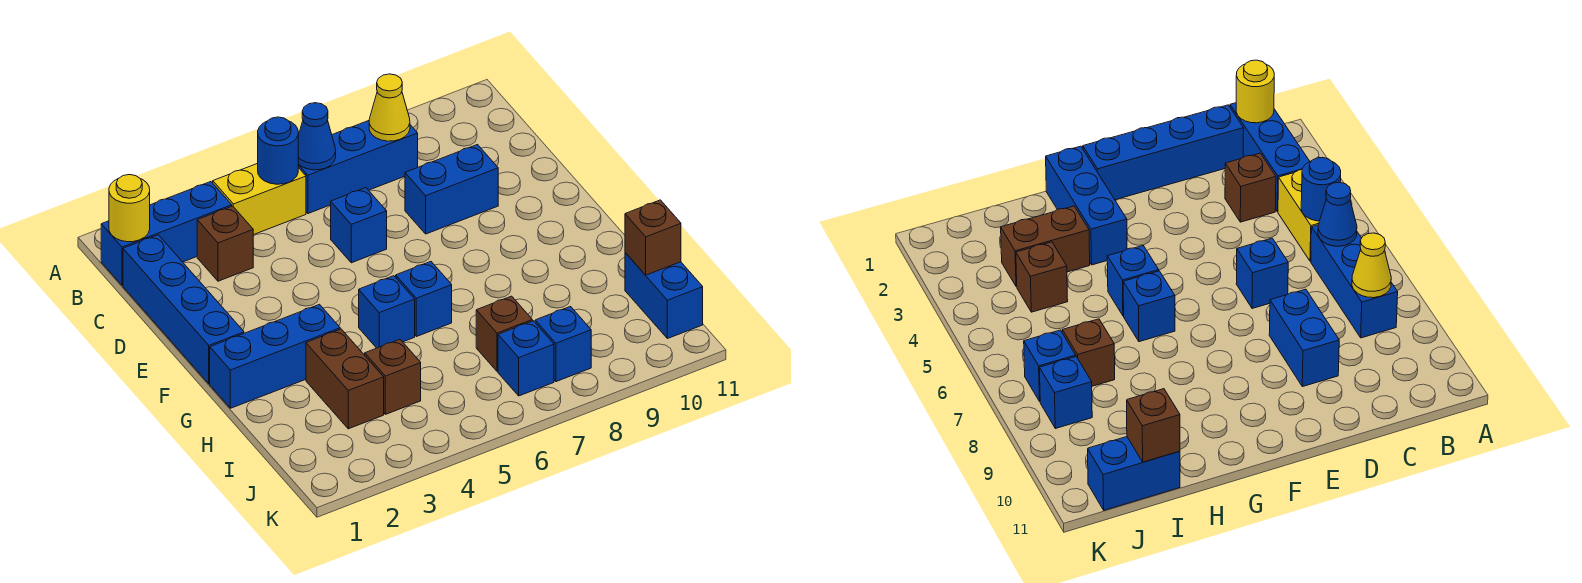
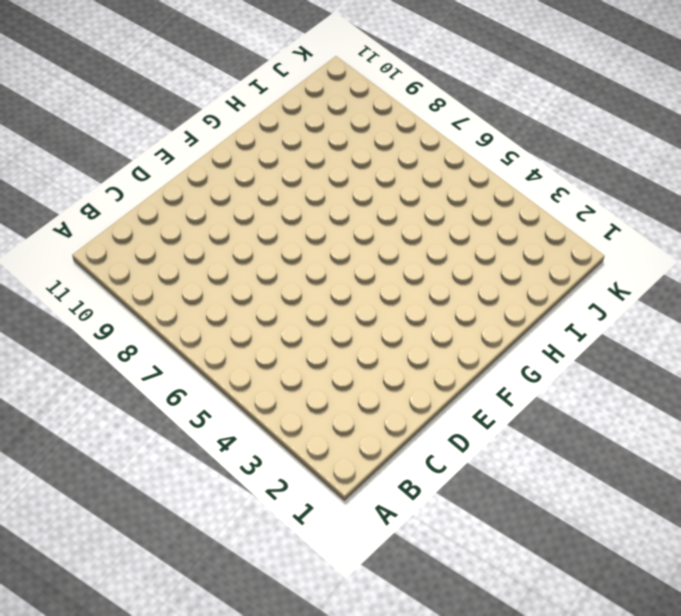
none -> blue 1x3 brick [101,182,232,285]
none -> yellow 1x2 brick [213,163,306,235]
none -> blue 1x3 brick [298,121,418,214]

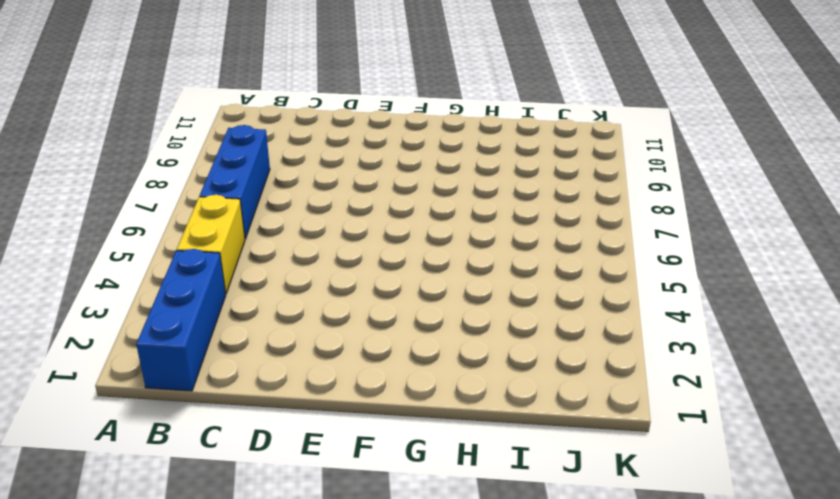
none -> blue 1x4 brick [123,235,244,384]
none -> brown 1x1 brick [197,206,253,281]
none -> blue 1x1 brick [331,188,387,263]

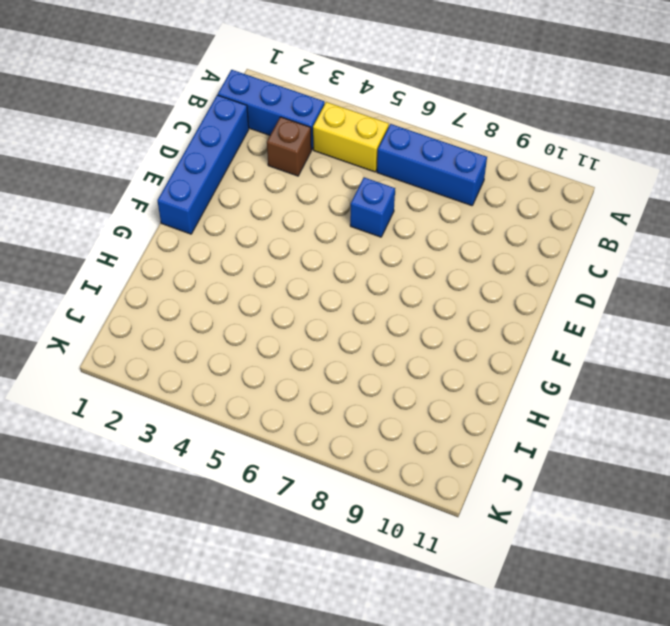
none -> blue 1x2 brick [405,145,498,234]
none -> blue 1x3 brick [210,304,340,408]
none -> blue 1x1 brick [359,276,415,348]

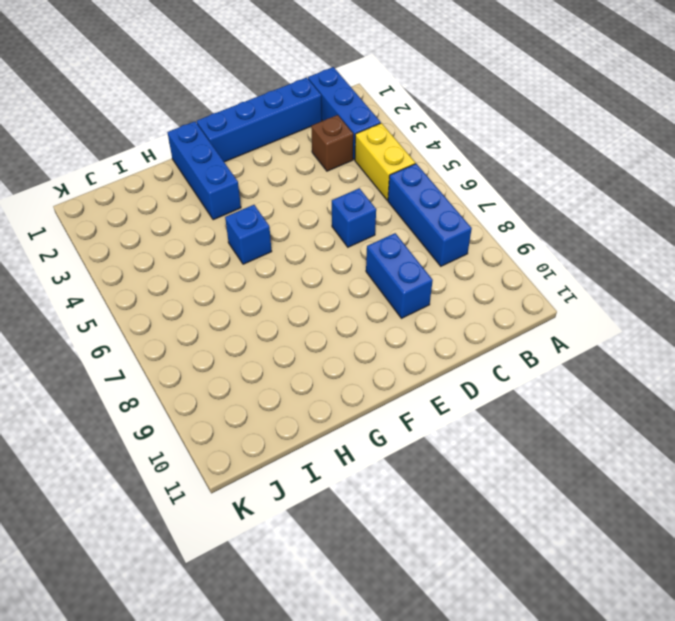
none -> blue 1x1 brick [396,262,452,337]
none -> brown 1x2 brick [306,329,384,429]
none -> brown 1x1 brick [365,339,421,414]

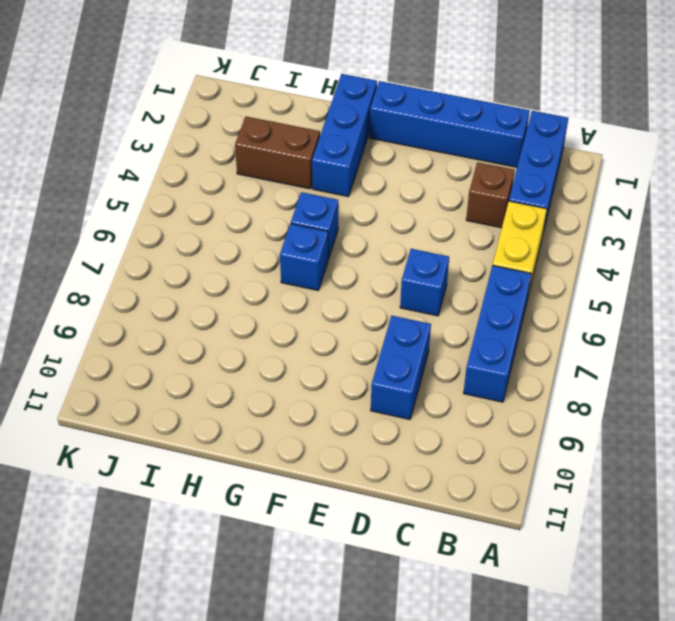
none -> brown 1x1 brick [365,339,421,414]
none -> brown 1x1 brick [476,296,532,371]
none -> blue 1x2 brick [625,253,703,339]

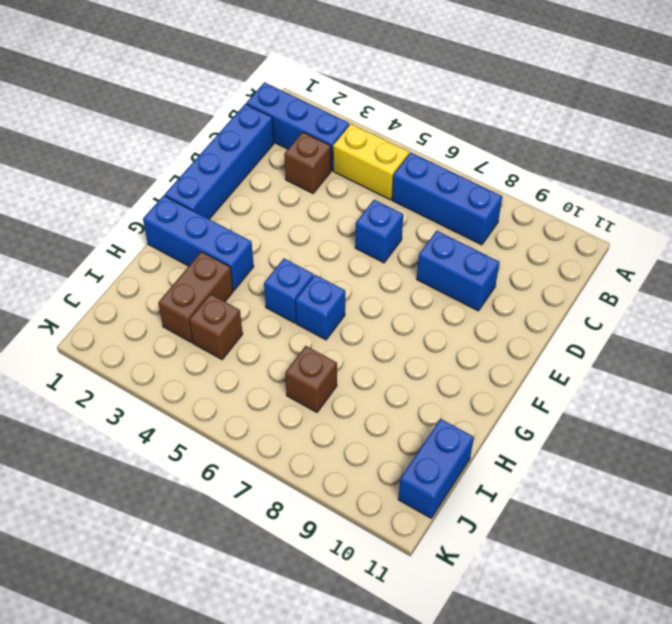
none -> blue 1x1 brick [498,321,554,396]
none -> blue 1x1 brick [535,307,591,382]
none -> yellow 1x1 round brick [109,175,150,242]

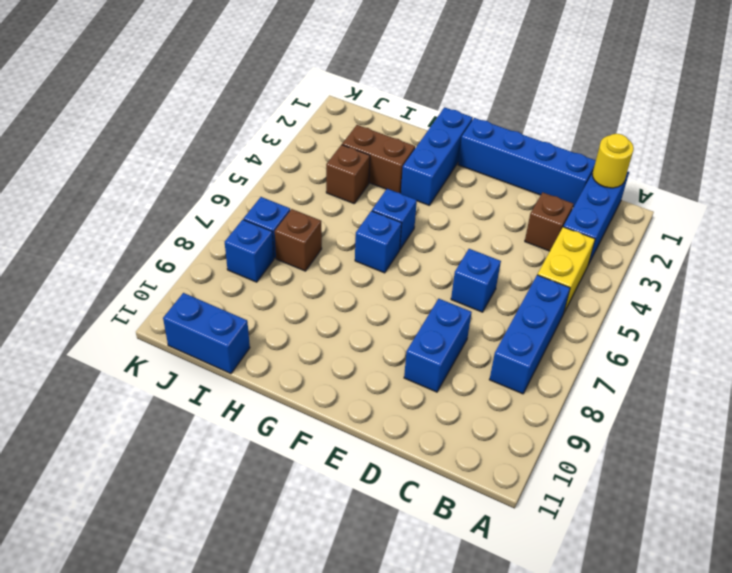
none -> blue 1x1 round brick [258,117,298,184]
none -> blue 1x1 cone [298,103,336,170]
none -> yellow 1x1 cone [369,74,410,141]

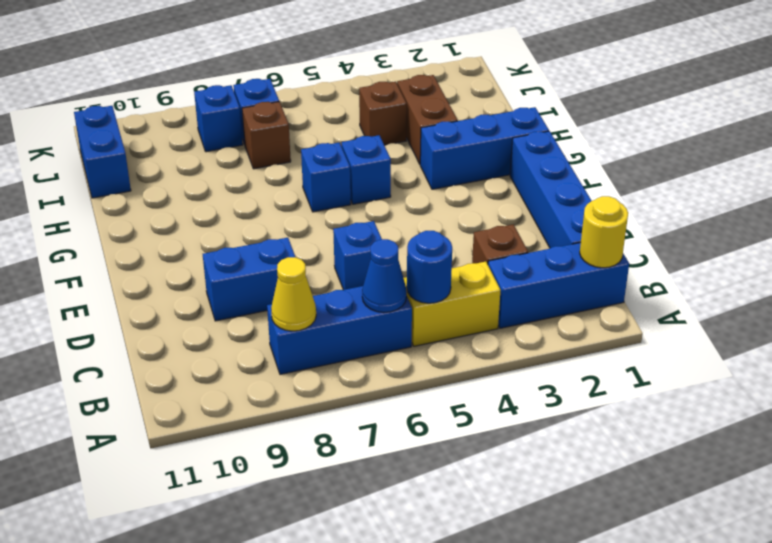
none -> brown 1x1 brick [625,200,681,275]

